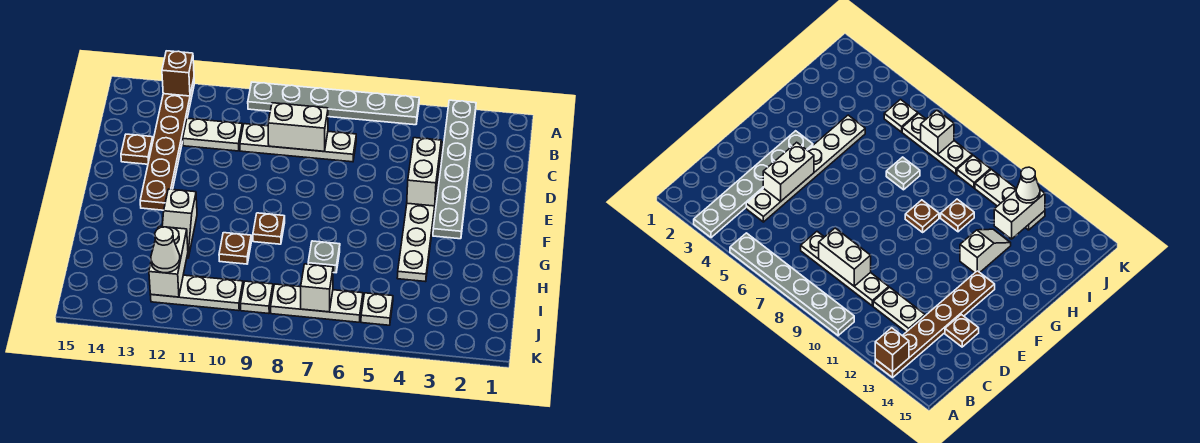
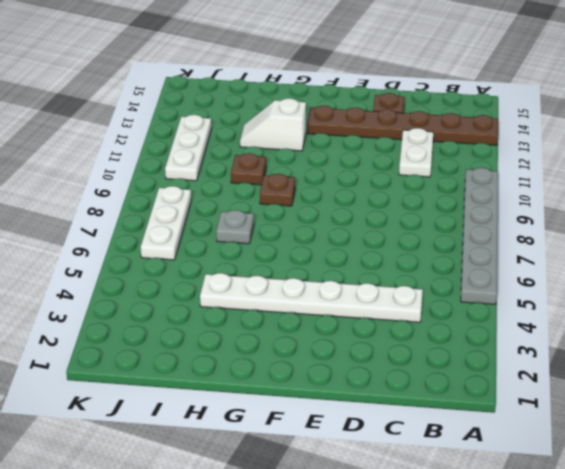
none -> grey 1x6 plate [433,100,476,239]
none -> white 1x4 plate [240,124,356,162]
none -> white 1x1 plate [361,293,393,325]

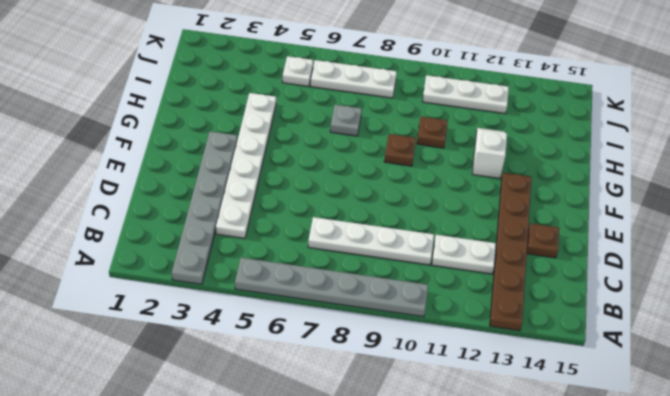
none -> white 1x1 plate [240,281,273,314]
none -> brown 1x1 brick [162,51,194,96]
none -> white 1x2 brick [268,103,328,151]

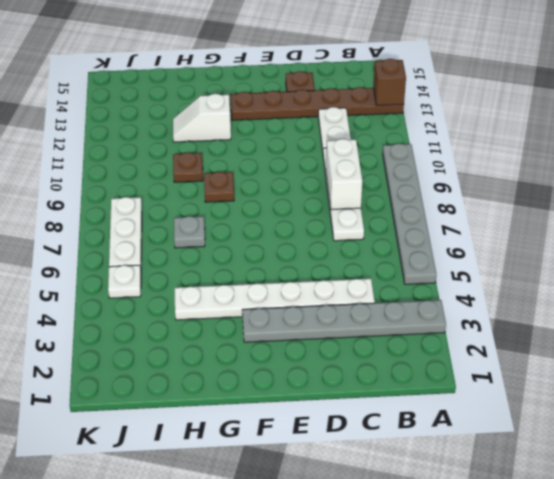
none -> white 1x1 plate [240,281,273,314]
none -> white 1x3 plate [151,275,243,311]
none -> white 1x2 brick [407,138,441,206]

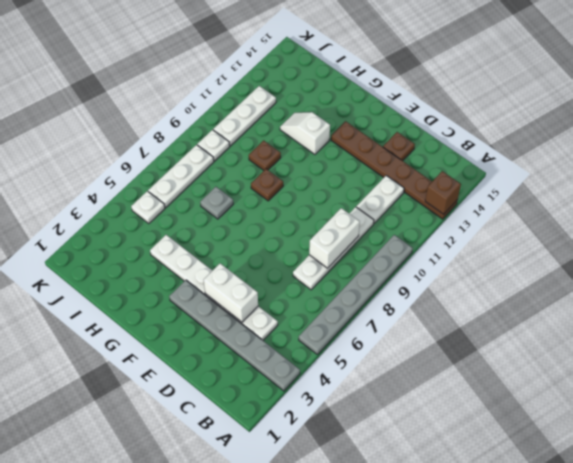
none -> white 1x2 brick [149,226,188,297]
none -> white 1x1 brick [301,264,333,312]
none -> white 1x1 cone [151,227,180,273]

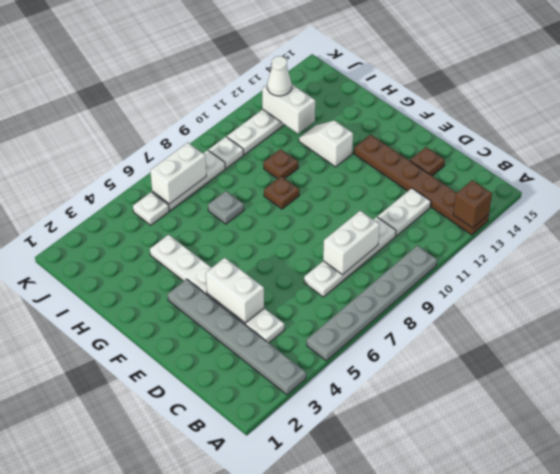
white 1x2 brick [150,143,206,204] -> white 1x1 brick [301,264,333,312]

